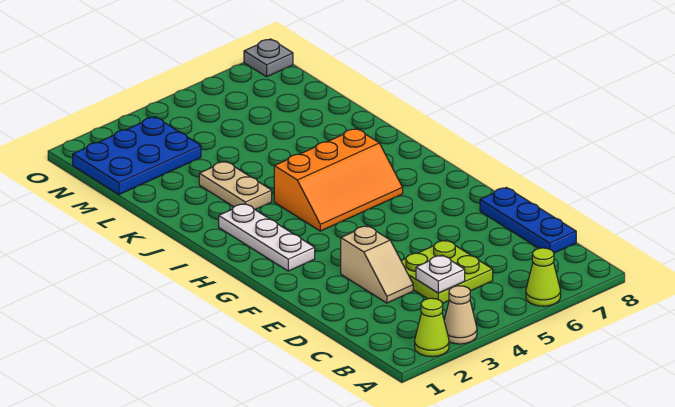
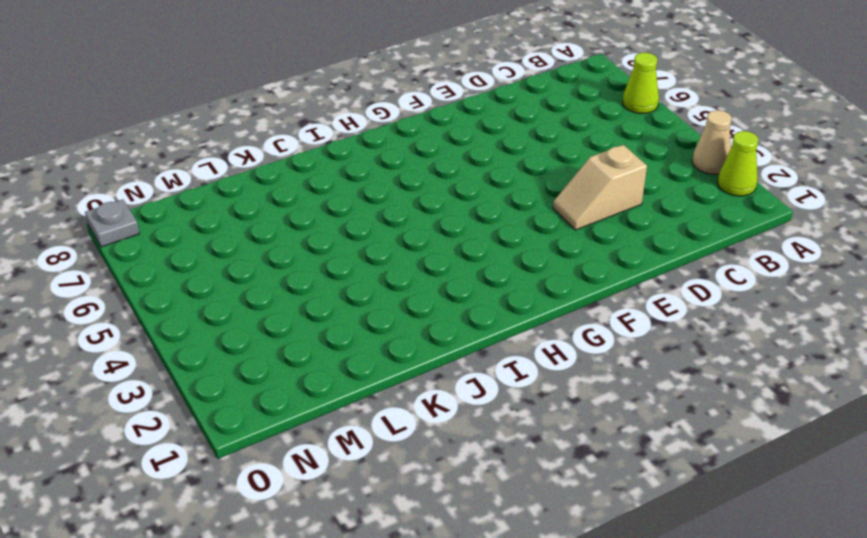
tan 1x2 slope [553,145,647,230] -> tan 1x2 slope turned to [341,226,413,303]
none -> lime 2x2 plate [401,240,493,303]
none -> blue 1x3 plate [480,188,576,253]
none -> white 1x3 plate [219,204,315,271]

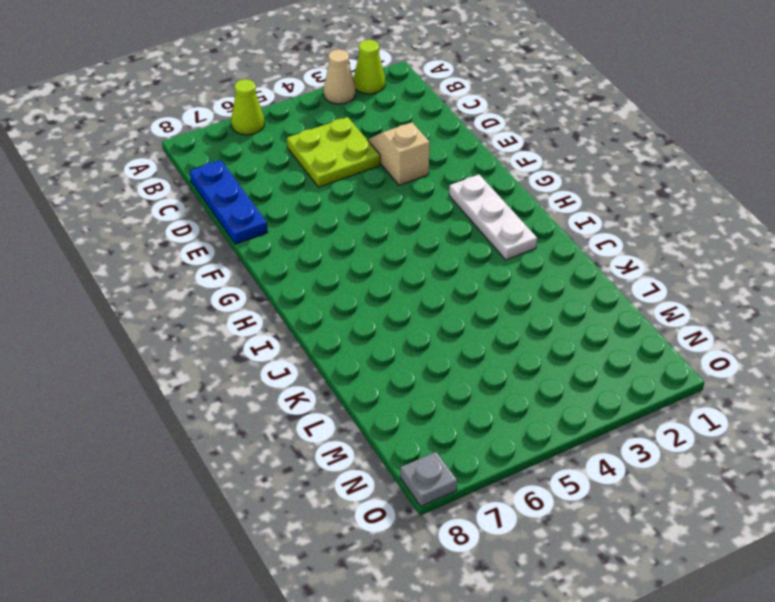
none -> orange 2x3 slope [274,129,403,231]
none -> tan 1x2 plate [199,161,272,210]
none -> blue 2x3 plate [73,117,201,195]

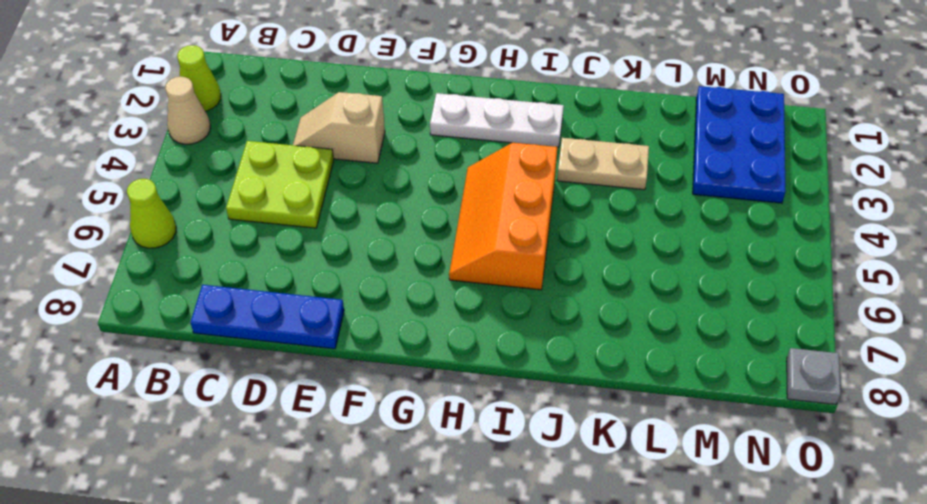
none -> white 1x1 plate [416,255,465,293]

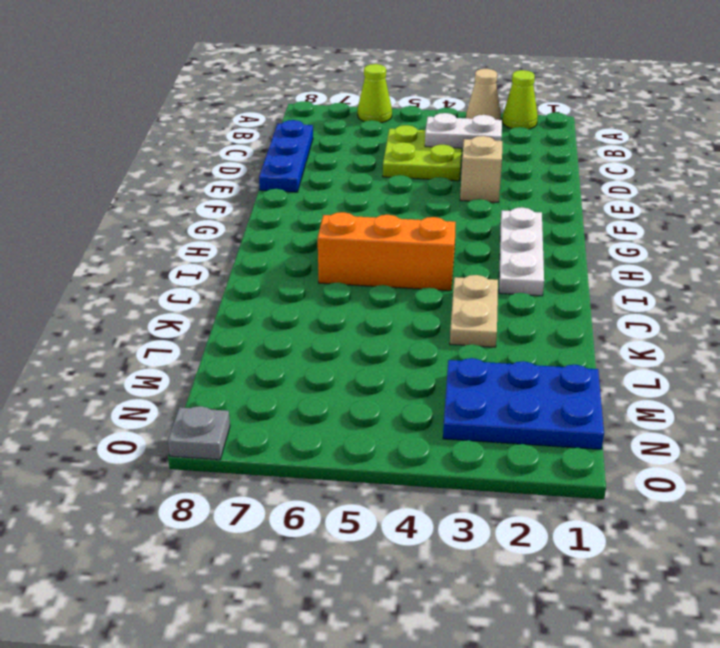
white 1x2 plate [425,113,502,148] -> white 1x1 plate [416,255,465,293]

